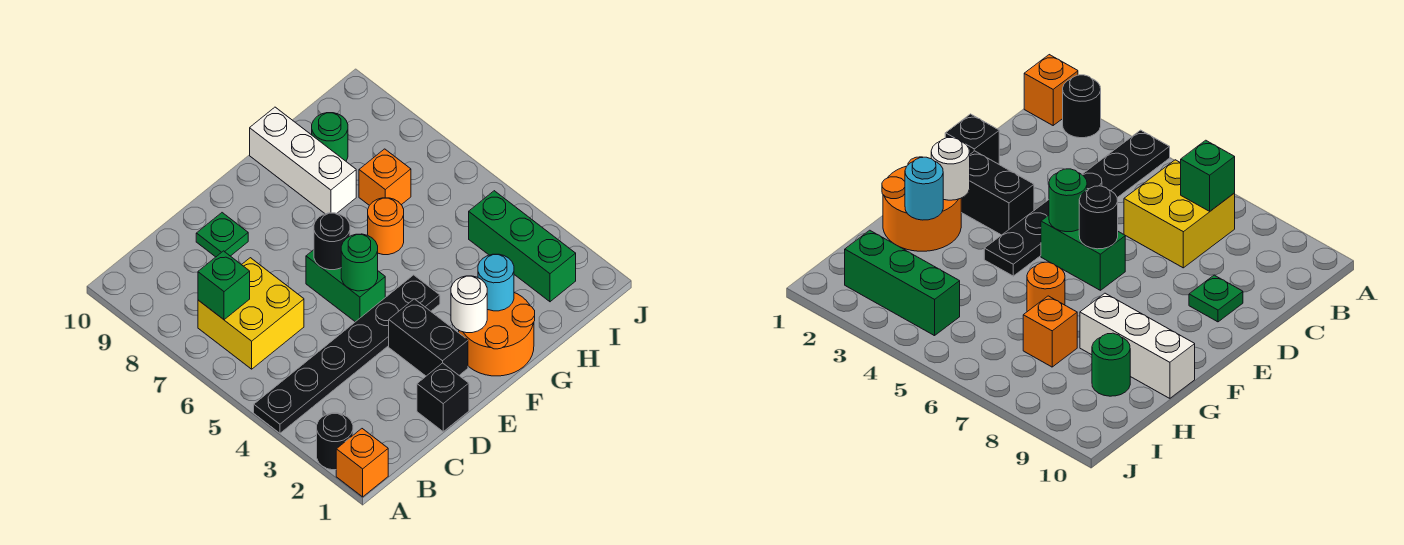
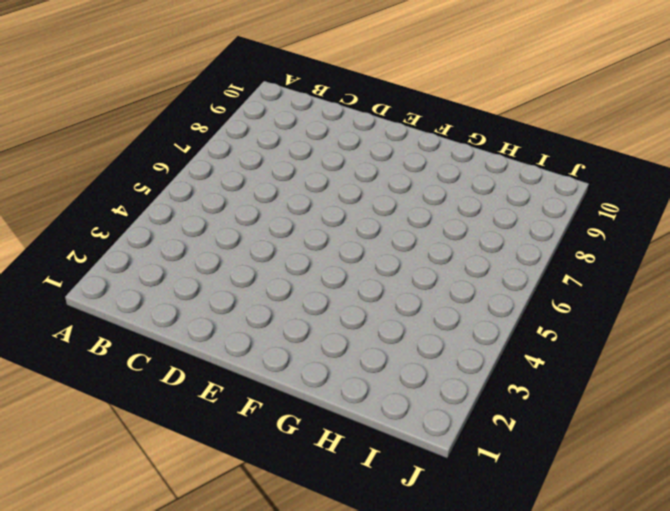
none -> orange 1x1 brick [336,429,388,497]
none -> black 1x1 round brick [317,413,353,470]
none -> black 1x6 plate [254,275,440,433]

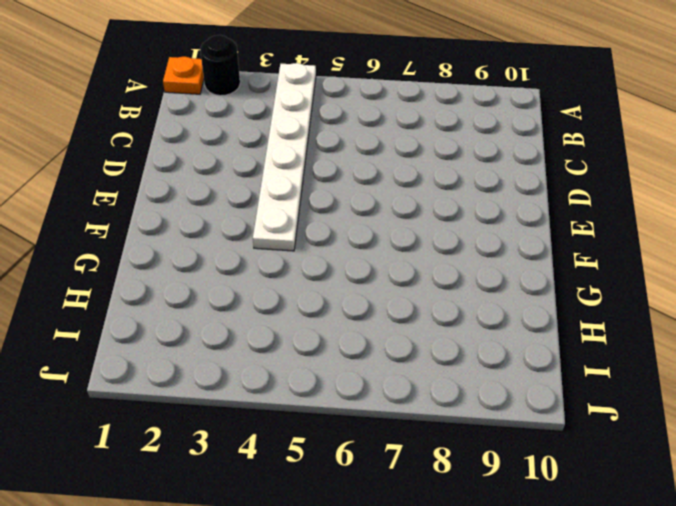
orange 1x1 plate [163,56,204,94] -> orange 1x1 brick [336,429,388,497]
white 1x6 plate [253,63,316,251] -> black 1x6 plate [254,275,440,433]
none -> yellow 2x2 brick [198,258,304,369]
none -> black 1x1 brick [417,363,469,431]
none -> green 1x1 plate [196,213,248,257]

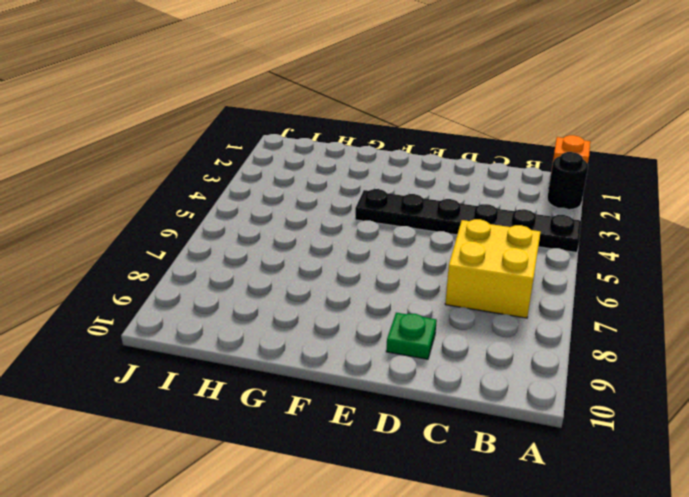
none -> black 1x1 brick [417,363,469,431]
none -> black 1x2 brick [389,299,468,376]
none -> green 1x2 brick [306,250,385,322]

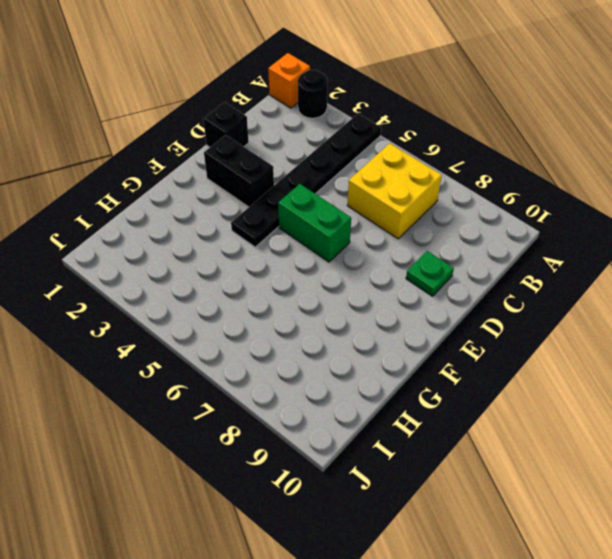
none -> orange 2x2 round brick [459,292,535,376]
none -> orange 1x1 round brick [368,198,404,255]
none -> white 1x3 brick [250,107,356,214]

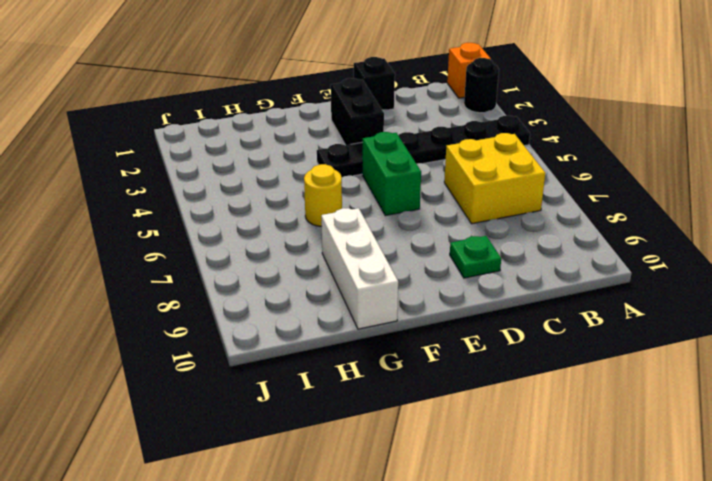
yellow 1x1 round brick [304,164,342,226] -> orange 1x1 round brick [368,198,404,255]
none -> orange 2x2 round brick [459,292,535,376]
none -> orange 1x1 brick [359,149,411,205]
none -> green 1x1 round brick [312,113,348,161]

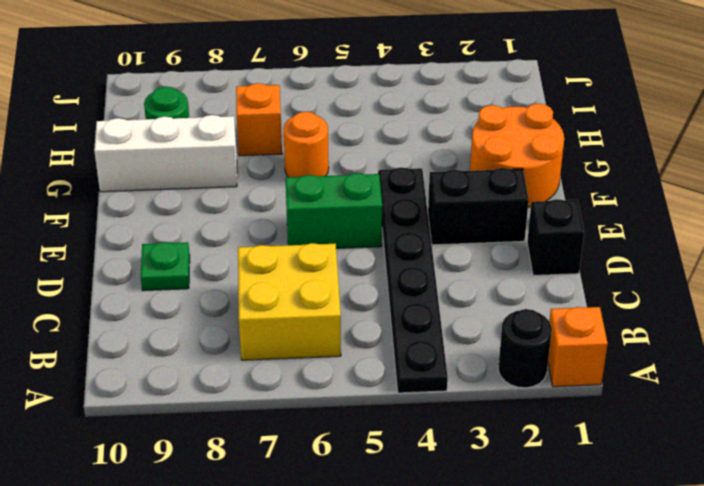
none -> green 1x3 brick [469,191,576,302]
none -> green 1x1 brick [198,251,250,320]
none -> green 1x1 round brick [341,234,378,291]

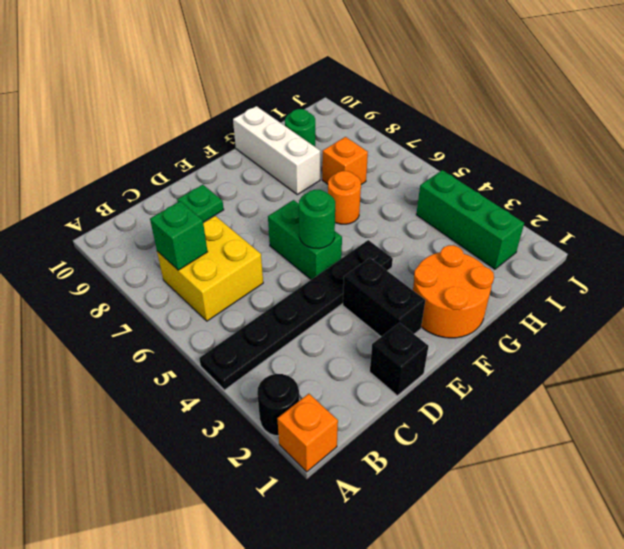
none -> black 1x1 round brick [314,213,350,270]
none -> white 1x1 round brick [451,276,487,333]
none -> cyan 1x1 round brick [478,254,514,311]

